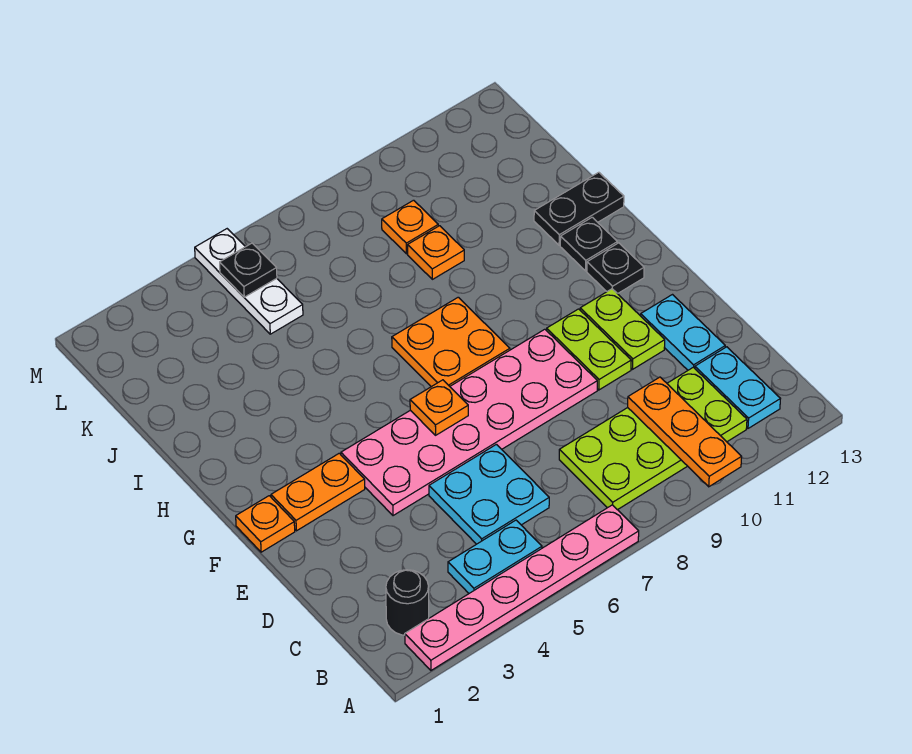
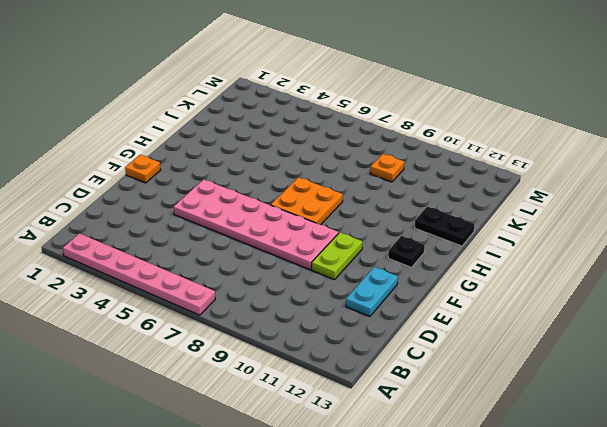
none -> black 1x1 round brick [386,570,429,635]
none -> cyan 1x2 plate [448,520,542,593]
none -> lime 2x4 plate [559,367,747,510]

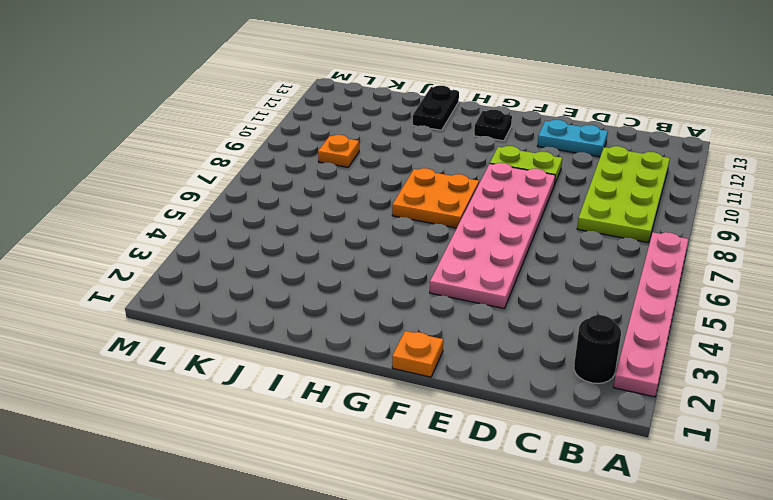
none -> cyan 1x2 plate [448,520,542,593]
none -> cyan 1x2 plate [695,347,780,428]
none -> cyan 2x2 plate [429,444,549,544]

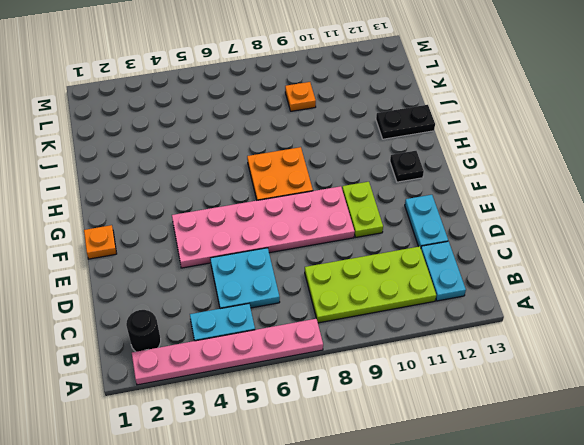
none -> lime 1x2 plate [580,289,665,369]
none -> orange 1x2 plate [271,453,365,531]
none -> black 1x1 plate [560,217,617,271]

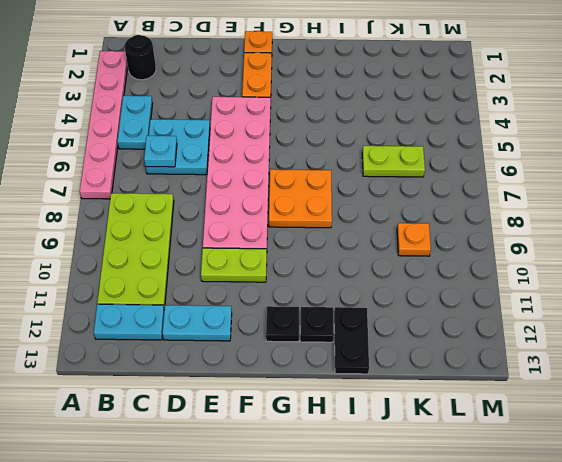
cyan 1x1 plate [144,136,177,167] -> none
lime 1x2 plate [362,146,425,177] -> lime 1x2 plate moved to [580,289,665,369]
none -> orange 1x1 plate [408,226,464,279]
none -> white 1x3 plate [195,229,303,334]
none -> orange 1x3 plate [628,377,742,487]

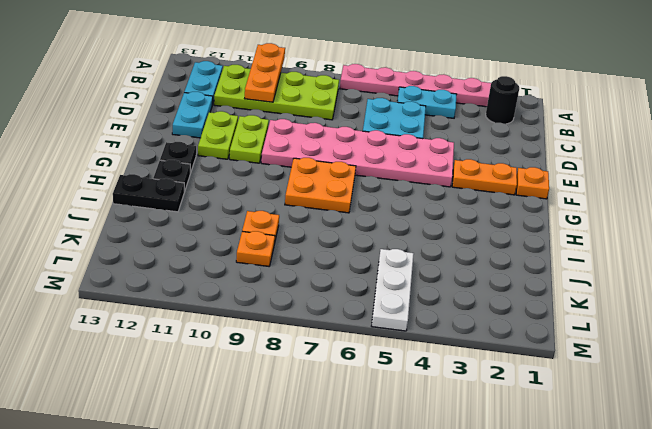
none -> orange 1x1 plate [410,380,468,435]
none -> black 1x1 plate [220,243,277,297]

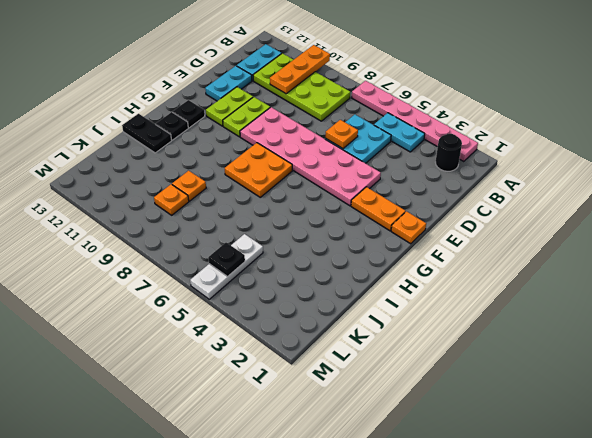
orange 1x1 plate [326,120,358,149] -> orange 1x1 plate moved to [410,380,468,435]

